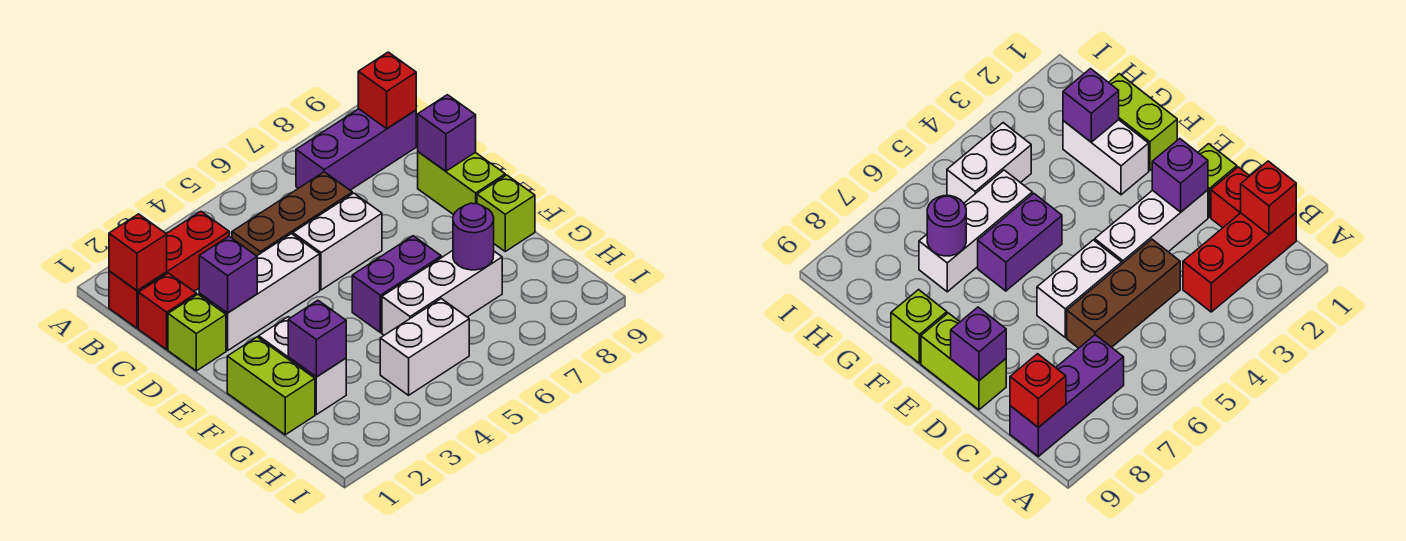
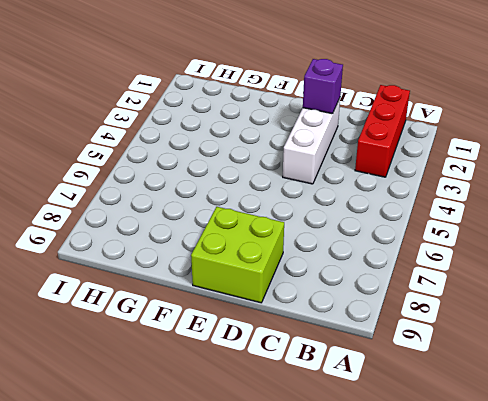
lime 2x2 brick [191,207,284,303] -> lime 1x2 brick [418,152,505,215]
none -> purple 1x3 brick [296,109,416,190]
none -> red 1x1 brick [138,273,196,349]
none -> brown 1x3 brick [232,172,352,256]

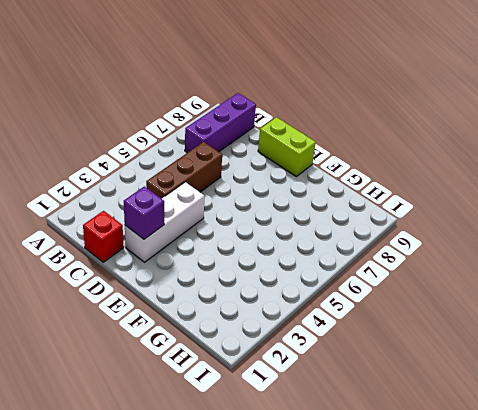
none -> red 1x3 brick [109,211,229,328]
none -> lime 1x1 brick [168,294,226,371]
none -> white 1x2 brick [293,193,382,290]

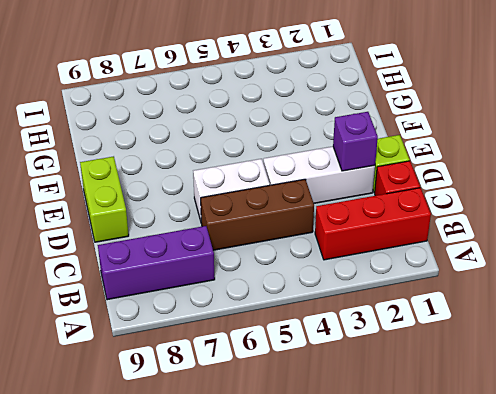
none -> lime 1x2 brick [227,337,315,435]
none -> white 1x2 brick [259,317,346,415]
none -> purple 1x2 brick [352,236,441,333]

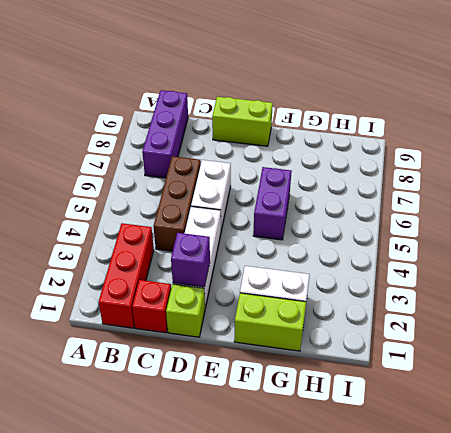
none -> lime 1x1 brick [477,175,535,251]
none -> white 1x3 brick [382,251,502,335]
none -> white 1x2 brick [380,299,469,395]

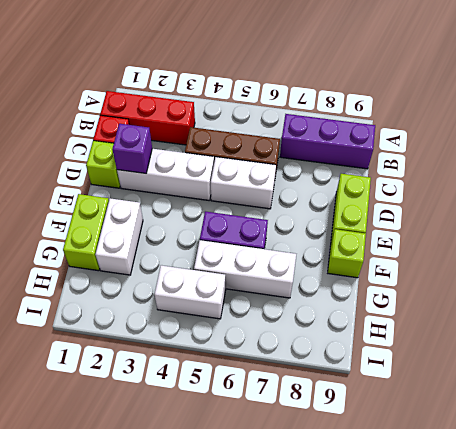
none -> red 1x1 brick [109,214,167,290]
none -> red 1x1 brick [358,52,416,128]
none -> purple 1x1 brick [418,95,476,171]

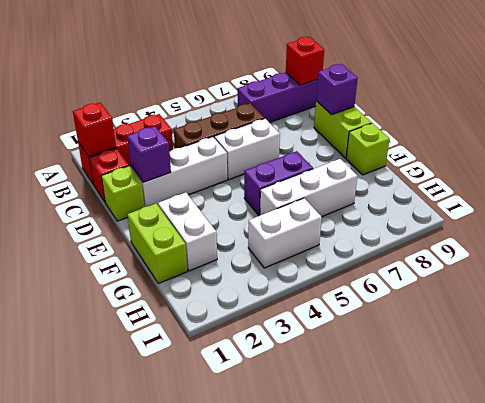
none -> purple 1x1 brick [288,300,346,377]
none -> purple 1x1 round brick [453,203,494,270]

